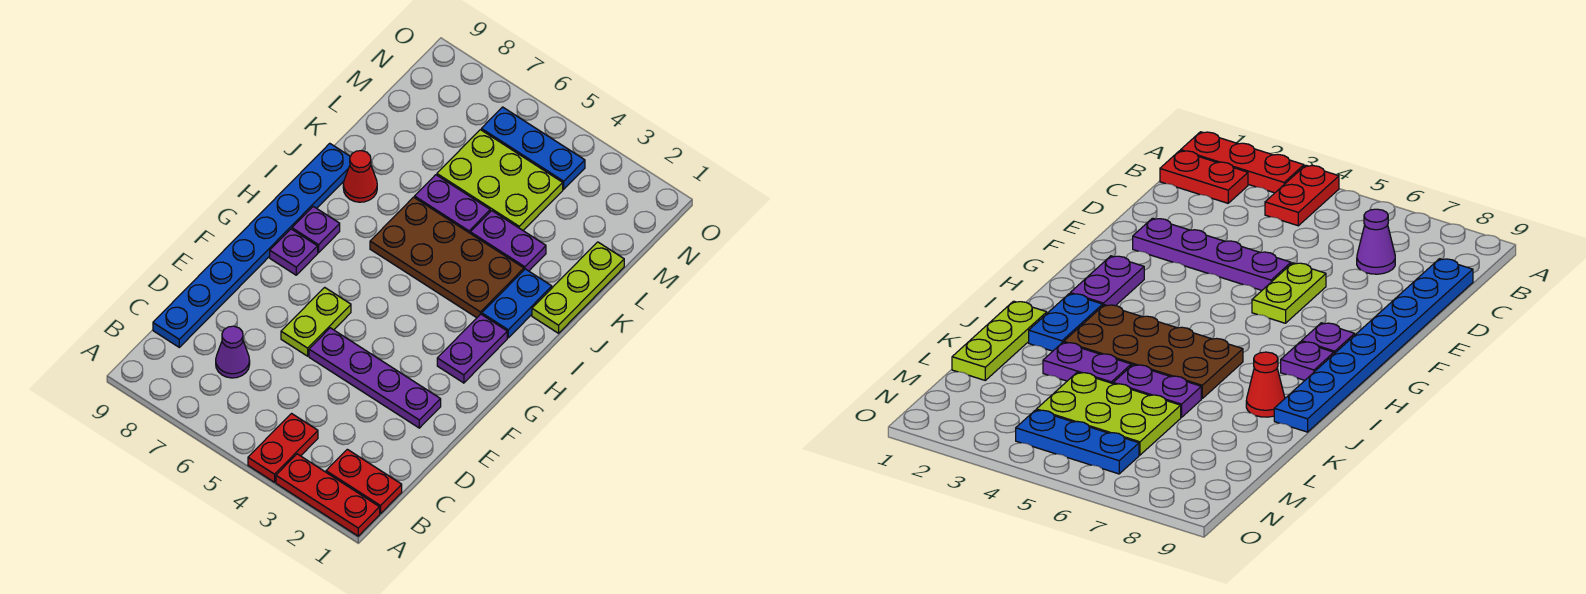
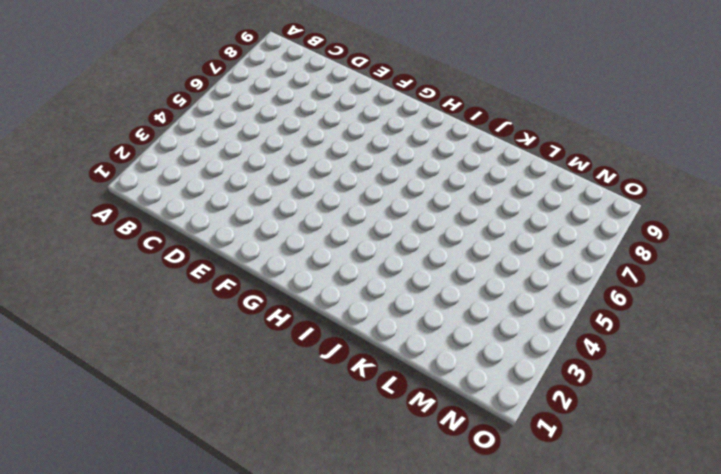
none -> red 1x3 plate [276,454,380,536]
none -> red 1x2 plate [248,414,318,482]
none -> red 1x2 plate [326,449,402,514]

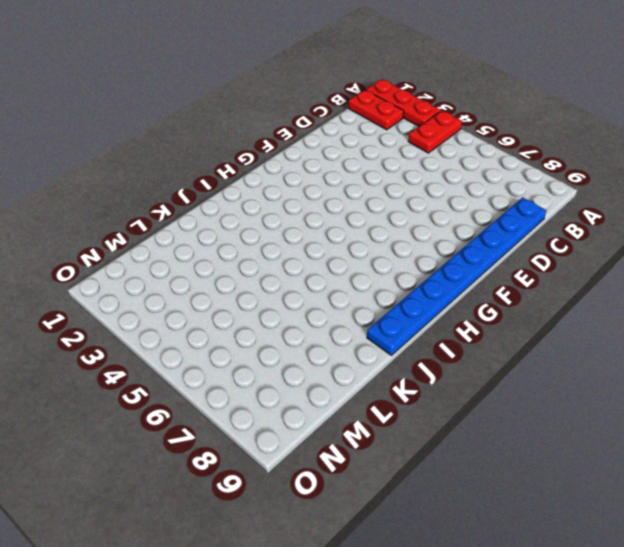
none -> purple 1x1 cone [216,326,250,378]
none -> purple 1x4 plate [309,328,441,428]
none -> lime 1x2 plate [281,287,351,356]

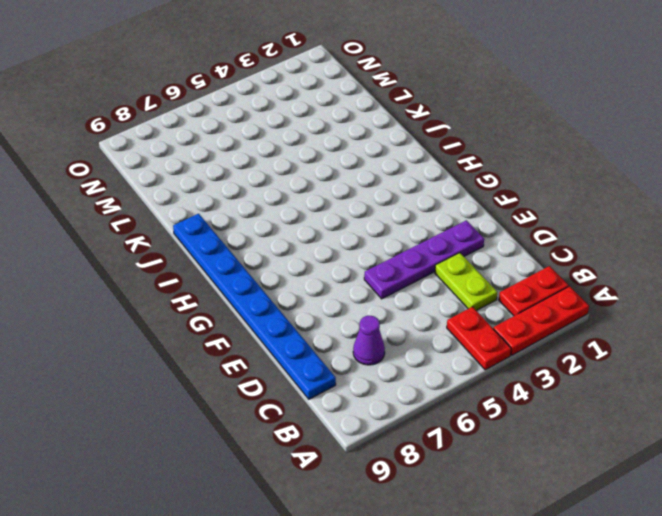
lime 1x2 plate [435,253,497,311] -> lime 1x2 plate moved to [281,287,351,356]
none -> purple 1x2 plate [437,314,507,383]
none -> purple 1x1 plate [270,229,318,275]
none -> purple 1x1 plate [292,206,340,253]

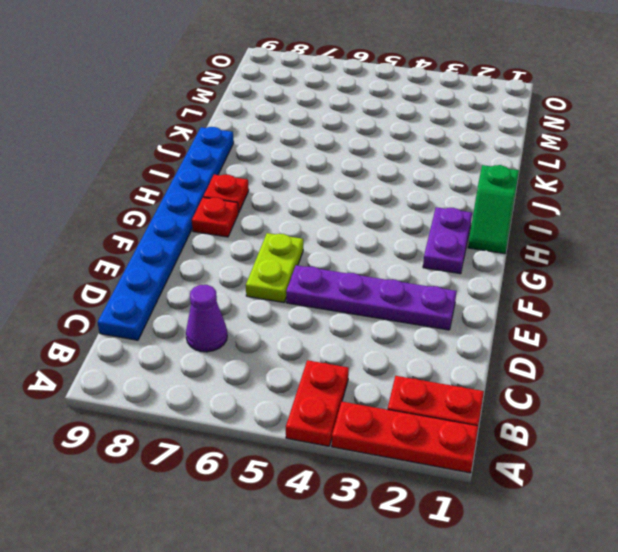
red 1x1 plate [192,197,238,237] -> purple 1x1 plate [270,229,318,275]
green 1x2 slope [468,165,519,254] -> none
red 1x1 plate [203,175,249,213] -> purple 1x1 plate [292,206,340,253]
none -> blue 1x2 plate [482,269,552,338]
none -> brown 2x4 plate [370,197,524,318]
none -> lime 1x3 plate [532,242,624,333]

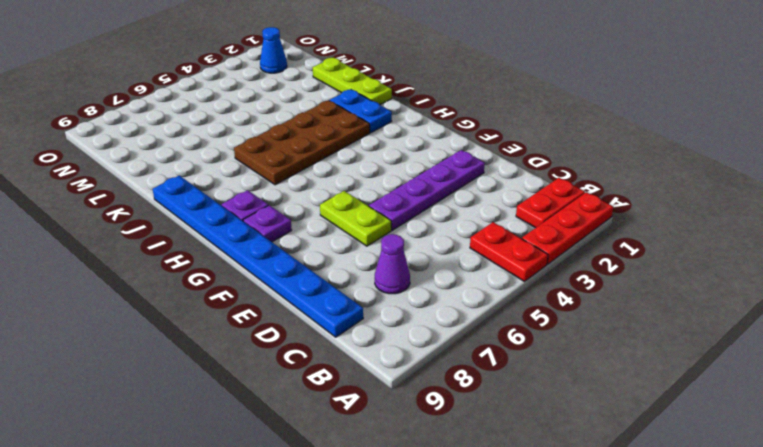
blue 1x1 cone [260,27,287,73] -> none
none -> purple 1x2 plate [437,314,507,383]
none -> red 1x1 cone [343,151,377,202]
none -> purple 1x2 plate [470,211,546,271]

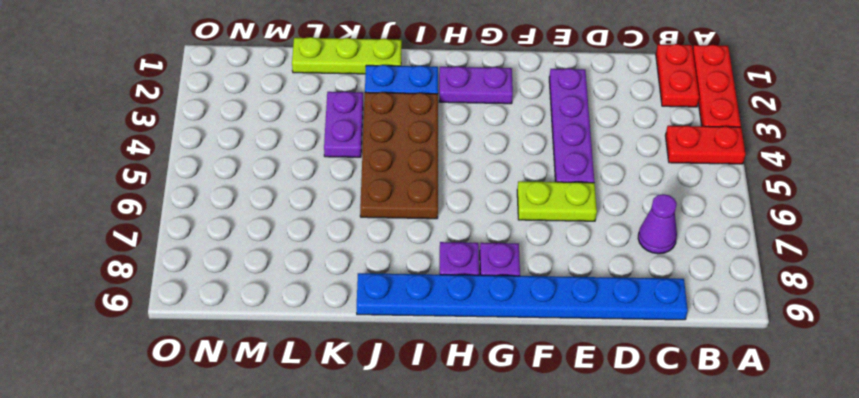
none -> red 1x1 cone [343,151,377,202]
none -> purple 1x2 plate [415,175,490,233]
none -> lime 2x3 plate [437,130,563,230]

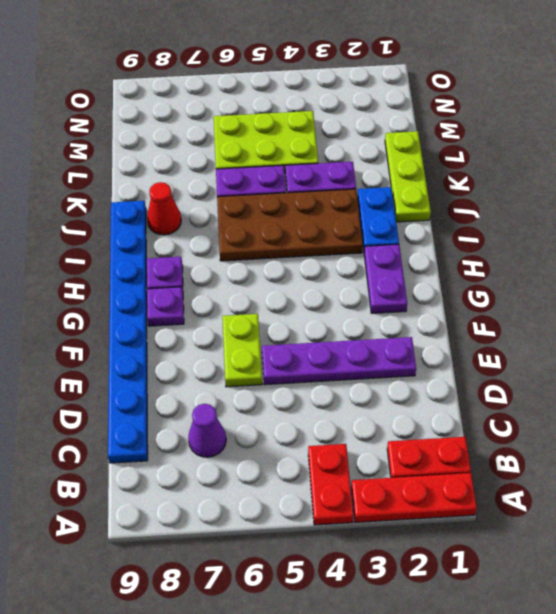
none -> blue 1x3 plate [481,107,585,189]

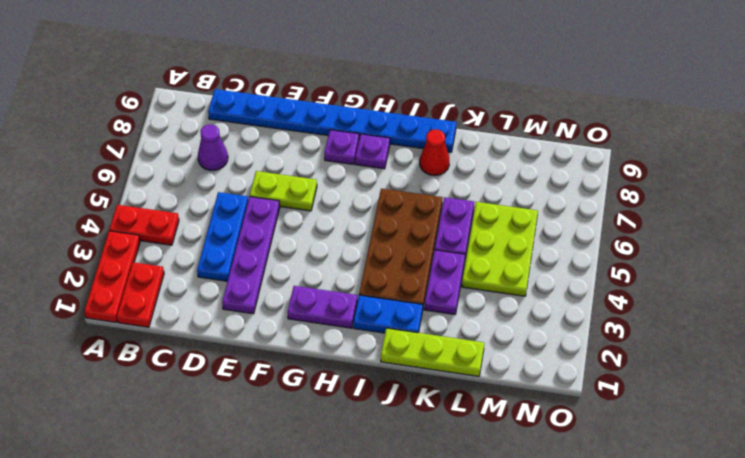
blue 1x3 plate [197,192,248,281] -> blue 1x3 plate moved to [481,107,585,189]

